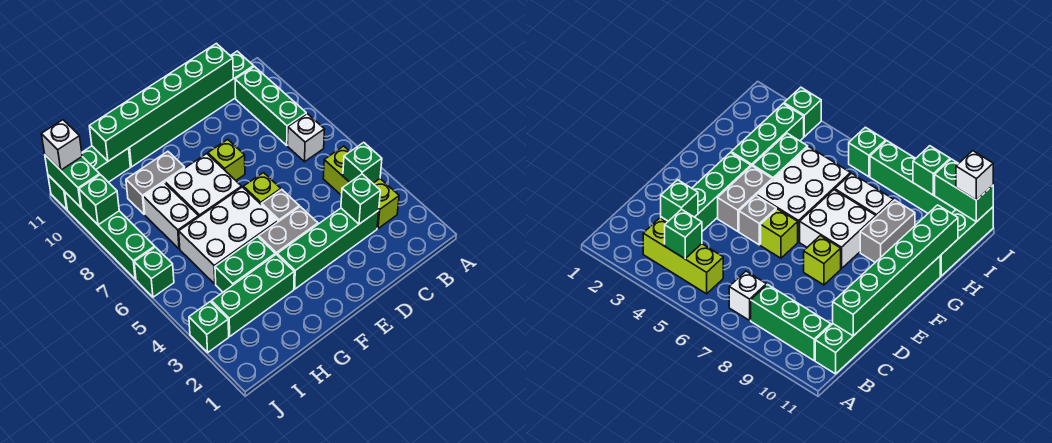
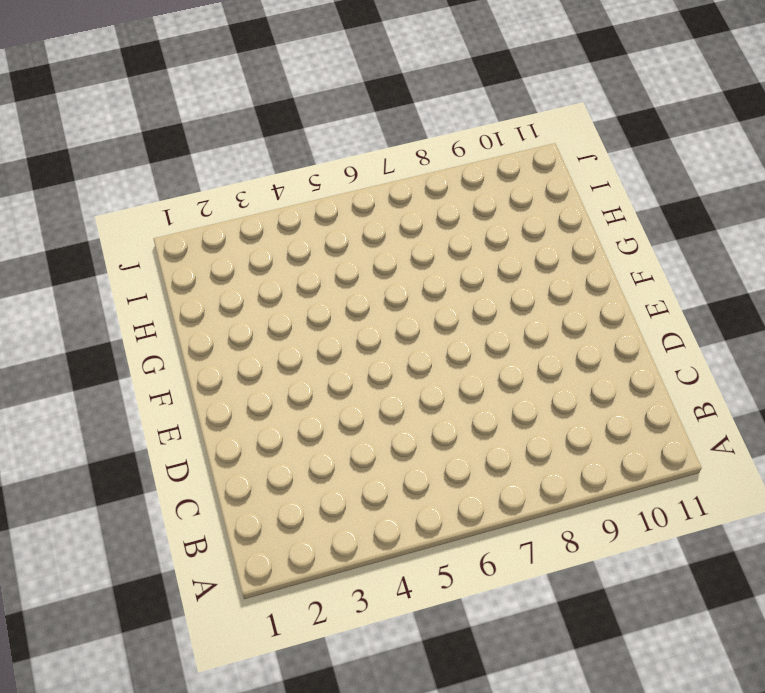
none -> lime 1x3 brick [323,146,399,228]
none -> white 1x1 brick [288,114,325,162]
none -> green 1x3 brick [235,67,306,145]

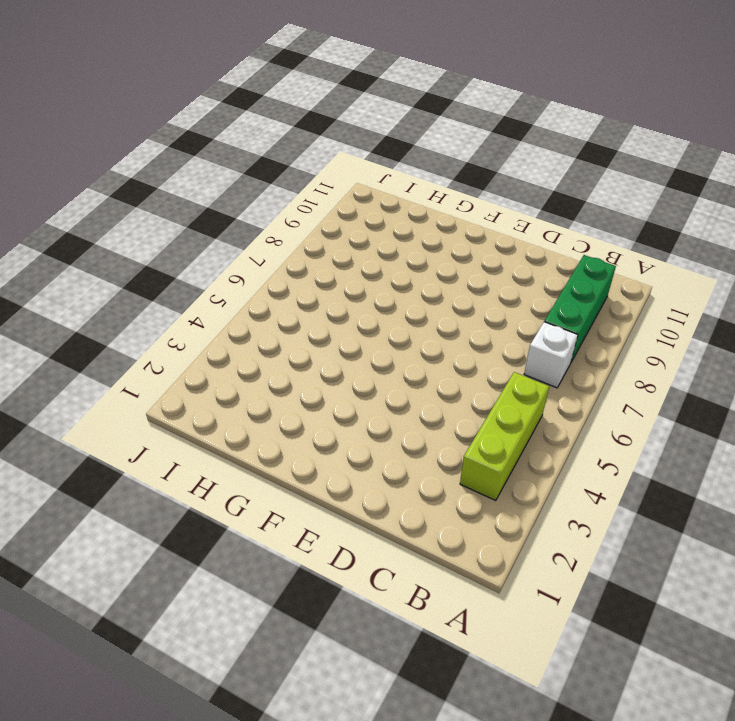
none -> green 1x6 brick [129,51,254,167]
none -> green 1x4 brick [277,208,379,289]
none -> grey 1x2 brick [259,207,318,255]

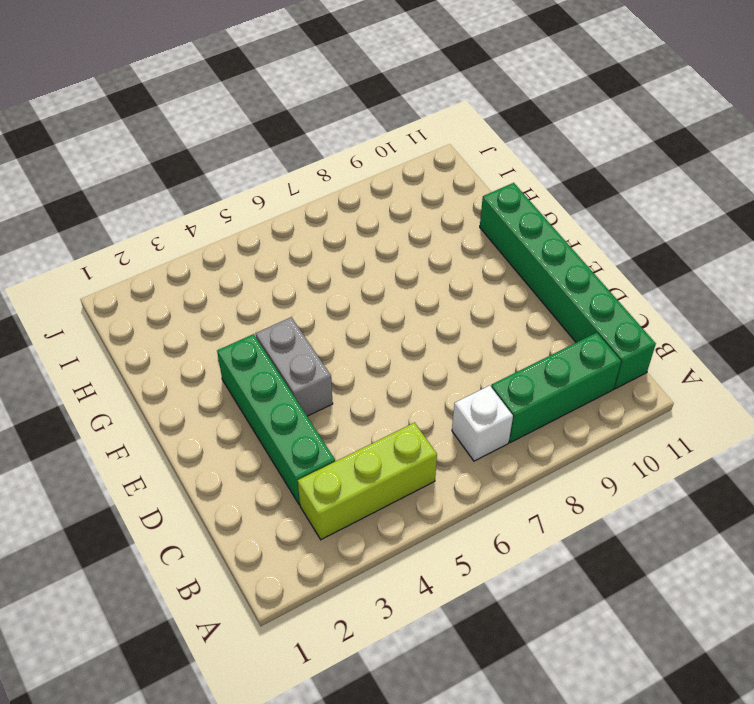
none -> grey 1x1 brick [262,189,299,222]
none -> lime 1x1 brick [243,173,281,205]
none -> lime 1x1 brick [208,139,245,180]

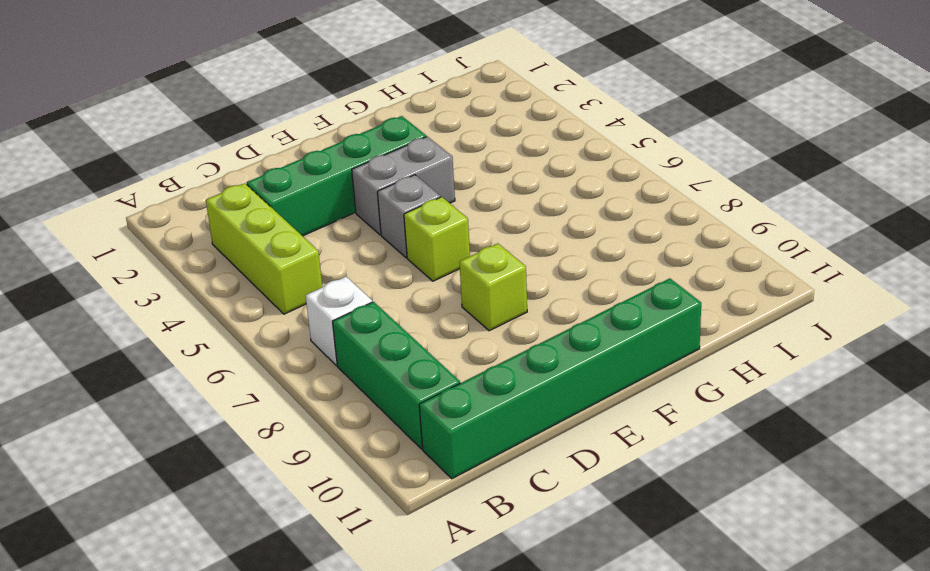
none -> white 2x3 brick [179,187,278,284]
none -> white 2x2 brick [165,154,242,217]
none -> green 1x3 brick [211,254,294,336]

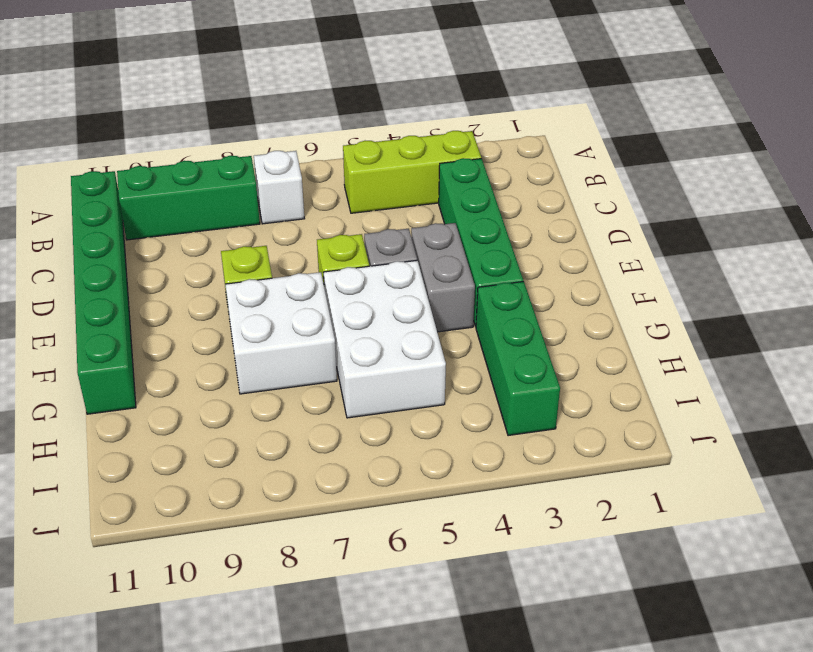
none -> green 1x2 brick [215,237,275,292]
none -> grey 1x2 brick [126,151,185,215]
none -> white 1x2 brick [143,183,199,249]

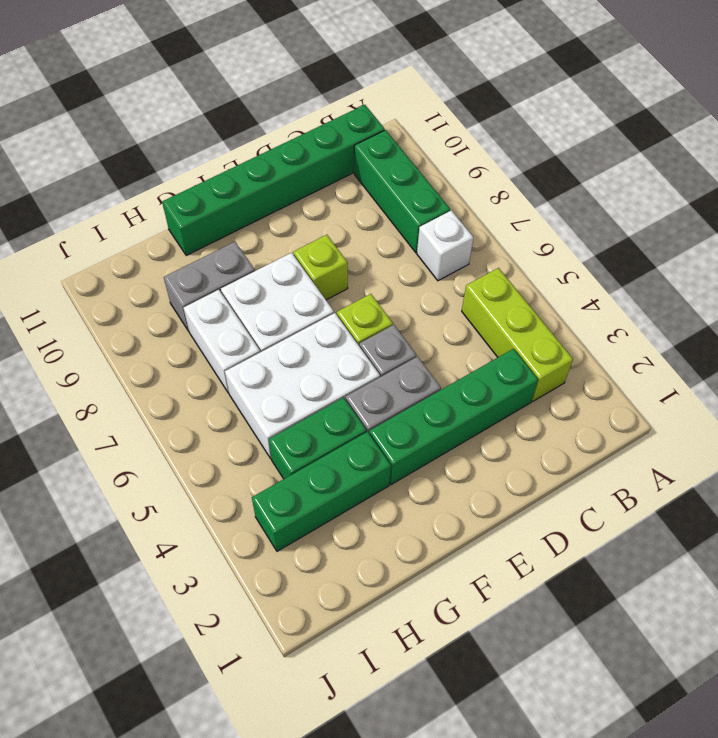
none -> green 1x3 brick [48,146,130,210]
none -> green 1x1 brick [189,302,229,352]
none -> green 1x1 brick [134,247,174,297]

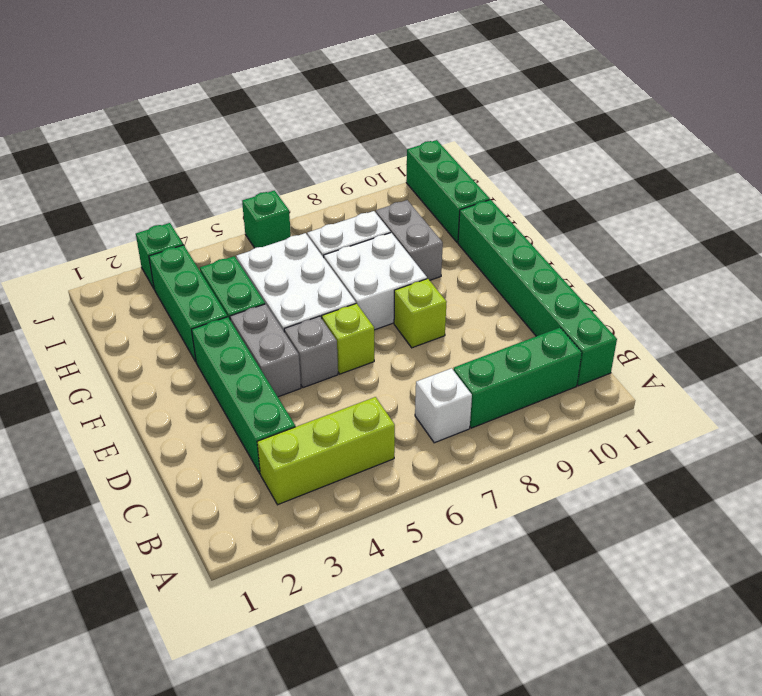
none -> green 1x4 brick [65,192,155,279]
none -> green 1x1 brick [343,142,382,183]
none -> green 1x1 brick [341,174,380,224]

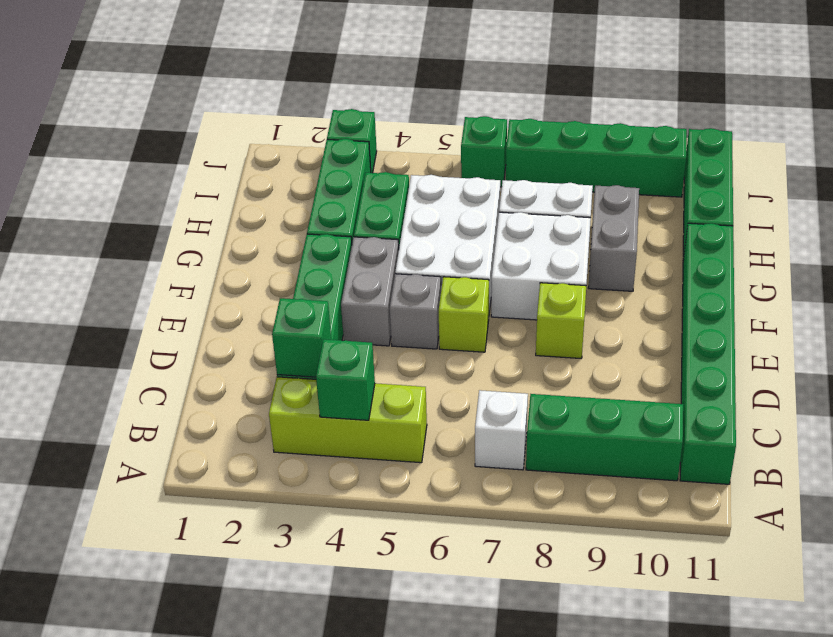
none -> green 1x6 brick [89,43,233,161]
none -> green 1x1 brick [79,175,119,225]
none -> green 1x2 brick [45,155,100,207]

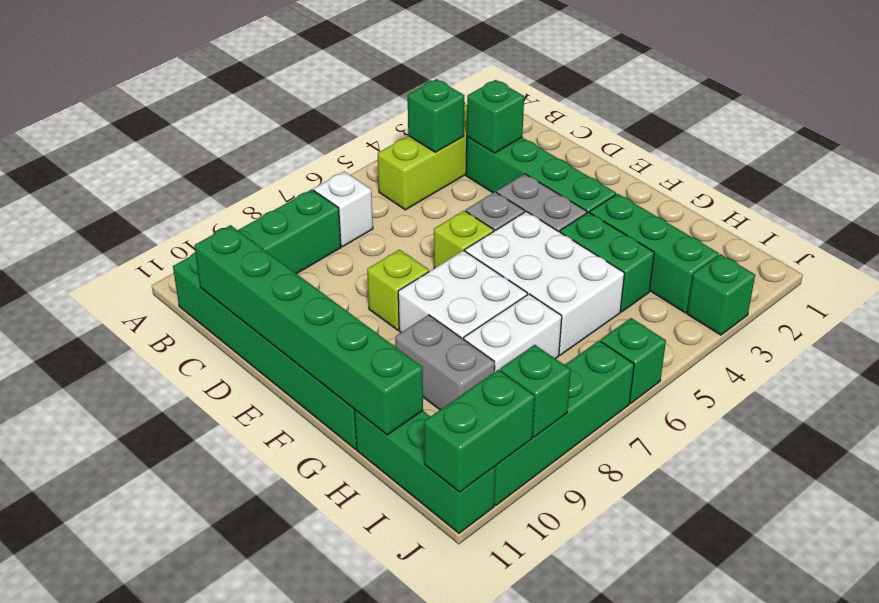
none -> white 1x1 brick [41,120,82,170]

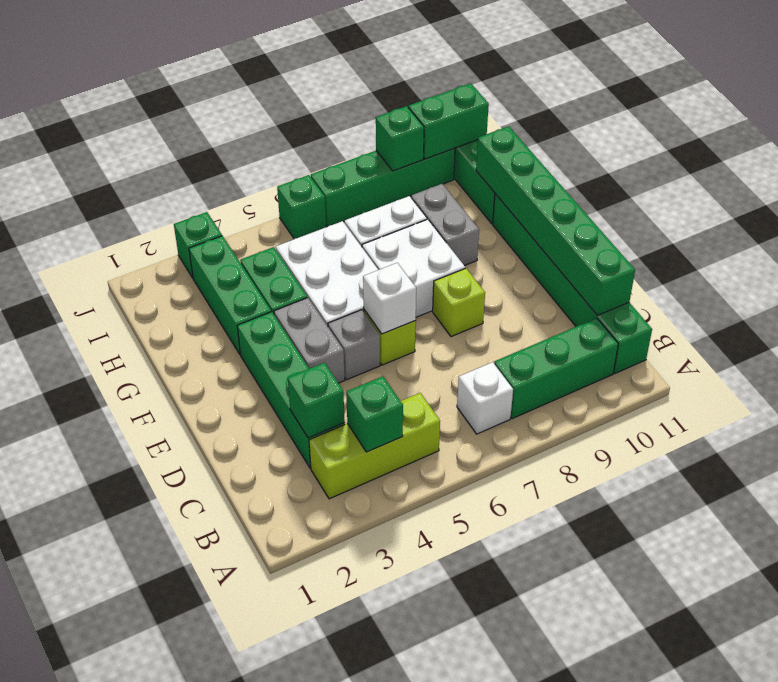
white 1x1 brick [363,263,416,334] -> white 1x1 brick moved to [41,120,82,170]

